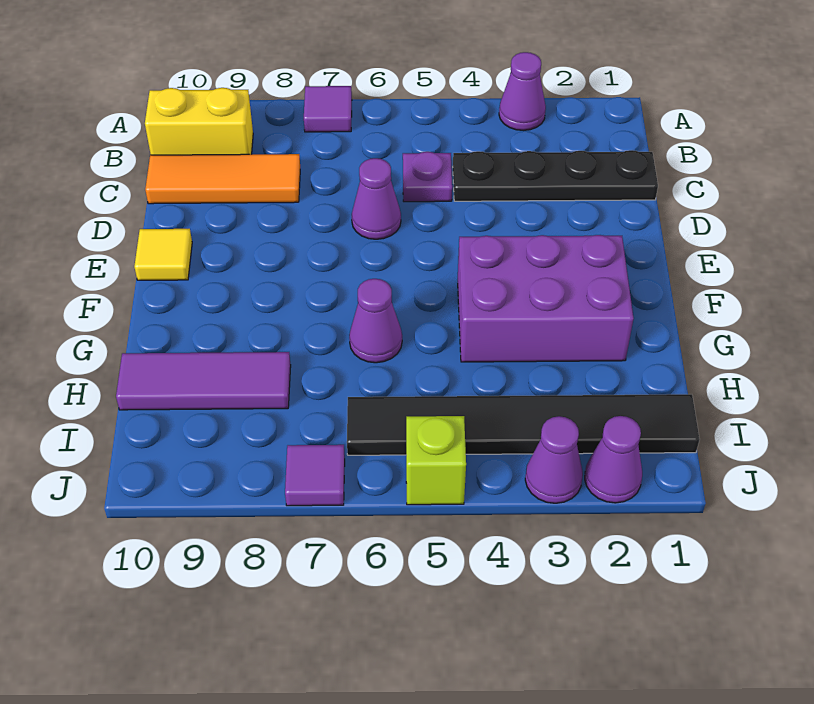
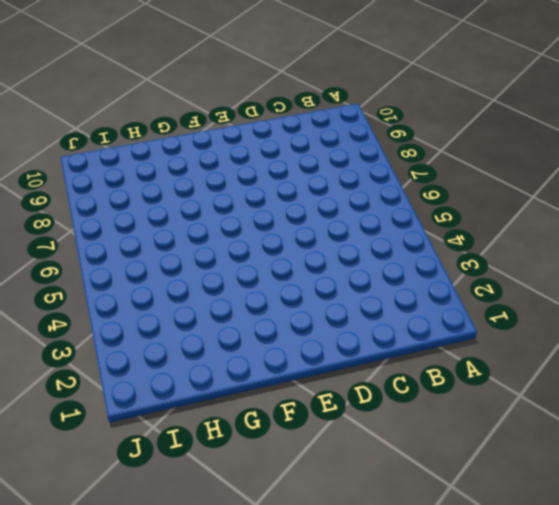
none -> purple 1x1 cone [499,52,546,130]
none -> purple 1x1 tile [304,86,352,132]
none -> yellow 1x2 brick [145,88,253,155]

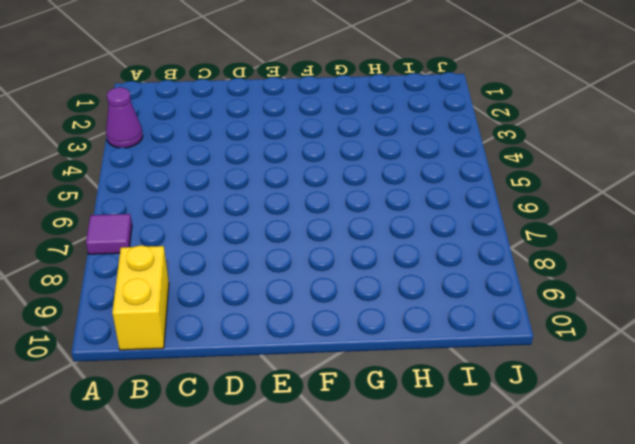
none -> black 1x4 plate [453,150,658,201]
none -> purple 1x1 plate [403,152,452,202]
none -> orange 1x3 tile [145,154,300,204]

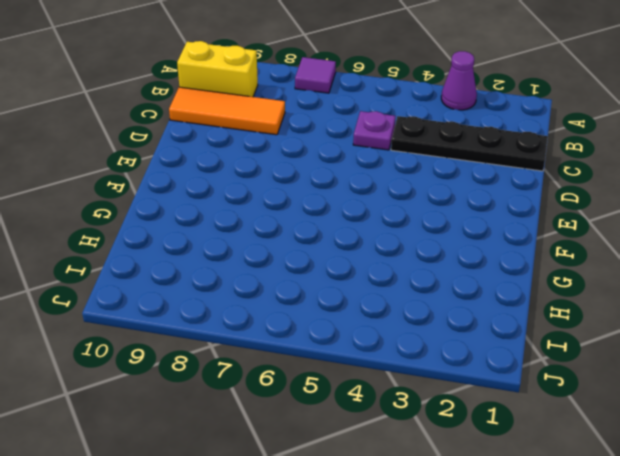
none -> purple 1x1 cone [352,158,401,239]
none -> yellow 1x1 tile [134,229,192,280]
none -> purple 2x3 brick [458,235,634,362]

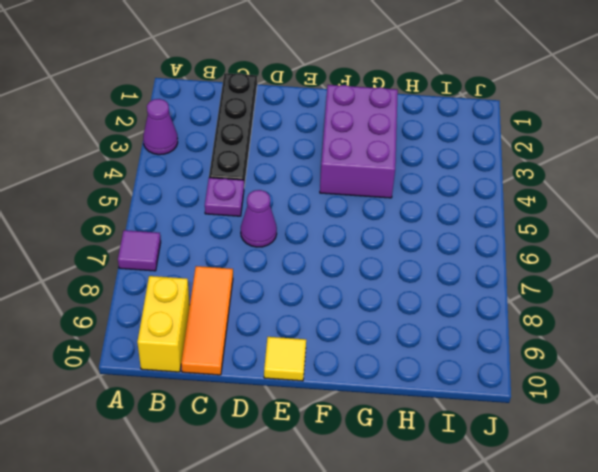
none -> purple 1x1 cone [349,279,402,363]
none -> purple 1x3 tile [116,352,291,410]
none -> black 1x6 tile [347,394,700,455]

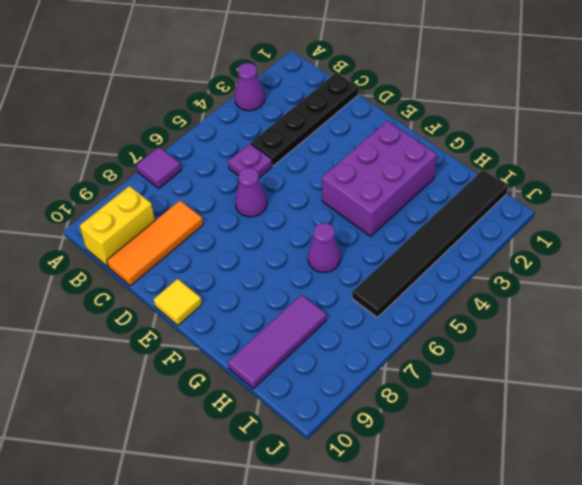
none -> purple 1x1 cone [585,416,642,503]
none -> purple 1x1 cone [525,416,583,503]
none -> lime 1x1 brick [406,416,466,505]

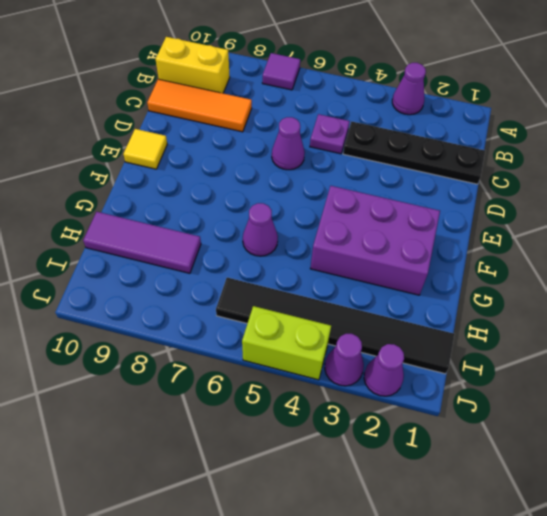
lime 1x2 brick [242,306,331,380] -> lime 1x1 brick [406,416,466,505]
none -> purple 1x1 tile [285,445,345,506]

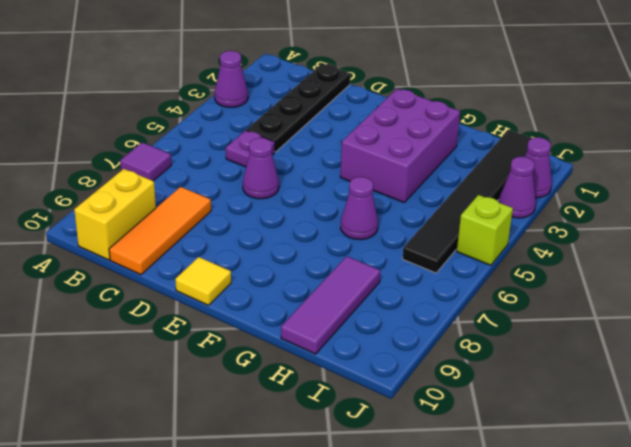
none -> purple 1x1 tile [285,445,345,506]

